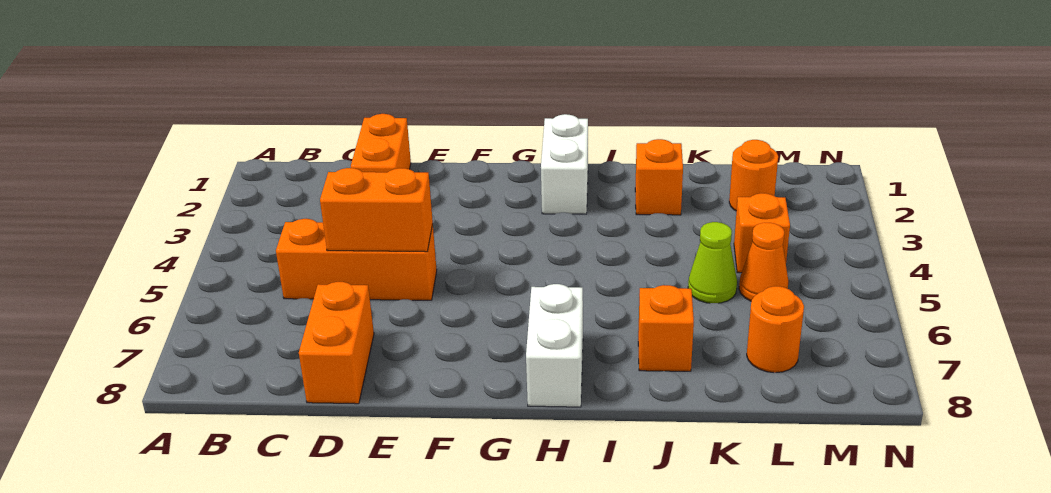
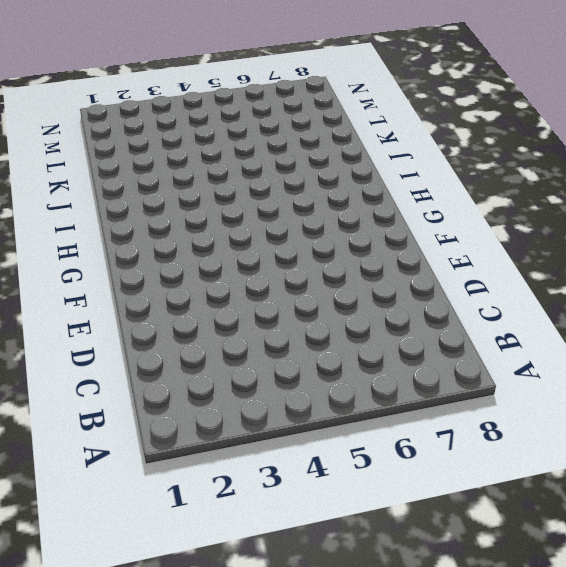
none -> orange 1x3 brick [276,219,437,300]
none -> orange 1x2 brick [351,114,411,172]
none -> orange 1x2 brick [299,282,374,404]

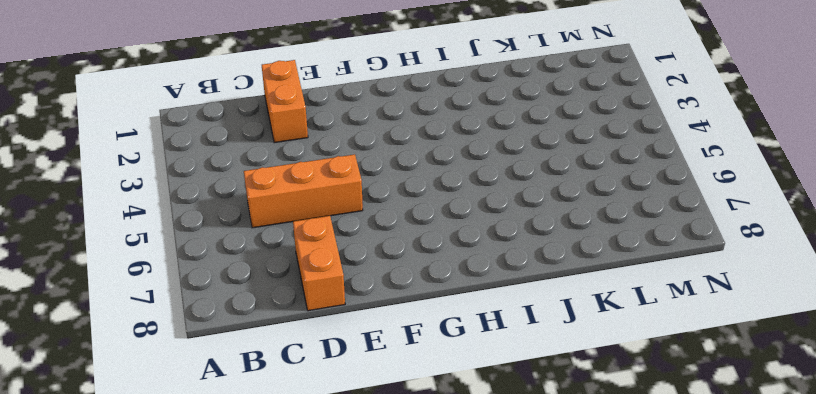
none -> white 1x2 brick [541,114,588,214]
none -> white 1x2 brick [526,284,583,407]
none -> orange 1x1 brick [635,139,683,215]

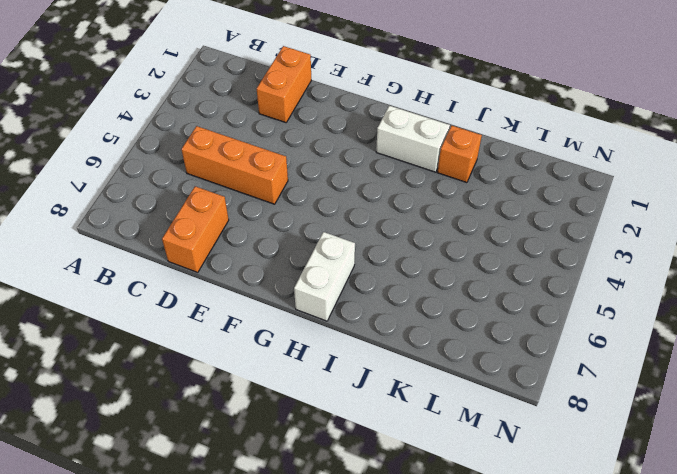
white 1x2 brick [376,106,450,172] -> white 1x2 brick turned to [541,114,588,214]
none -> orange 1x1 brick [638,285,694,371]
none -> lime 1x1 cone [688,222,737,303]
none -> orange 1x1 round brick [729,140,778,211]

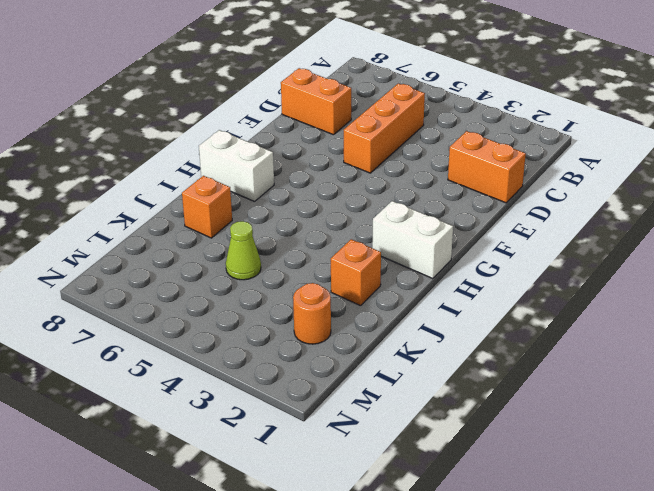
none -> orange 1x1 brick [734,193,790,273]
none -> orange 1x1 cone [739,223,789,301]
none -> orange 1x1 round brick [747,286,804,373]

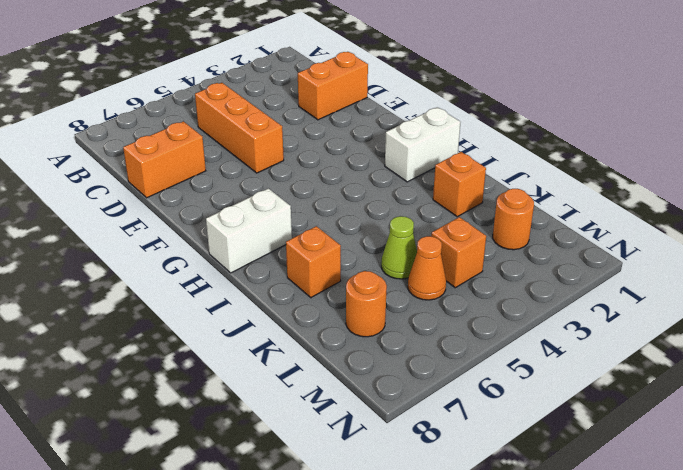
none -> orange 1x2 brick [320,168,433,252]

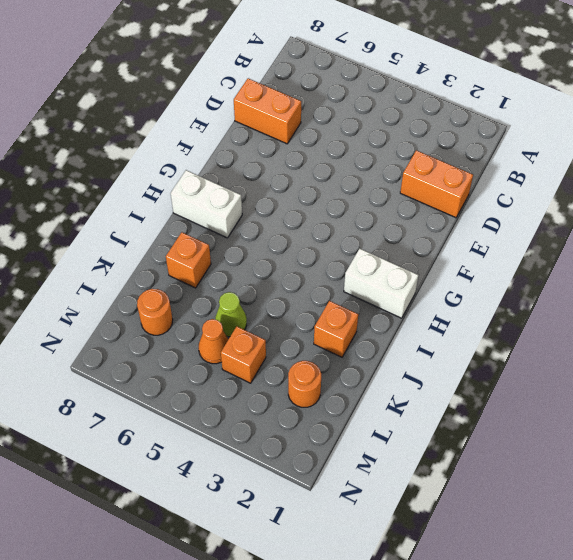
none -> orange 1x3 brick [276,219,437,300]
none -> orange 1x2 brick [320,168,433,252]

